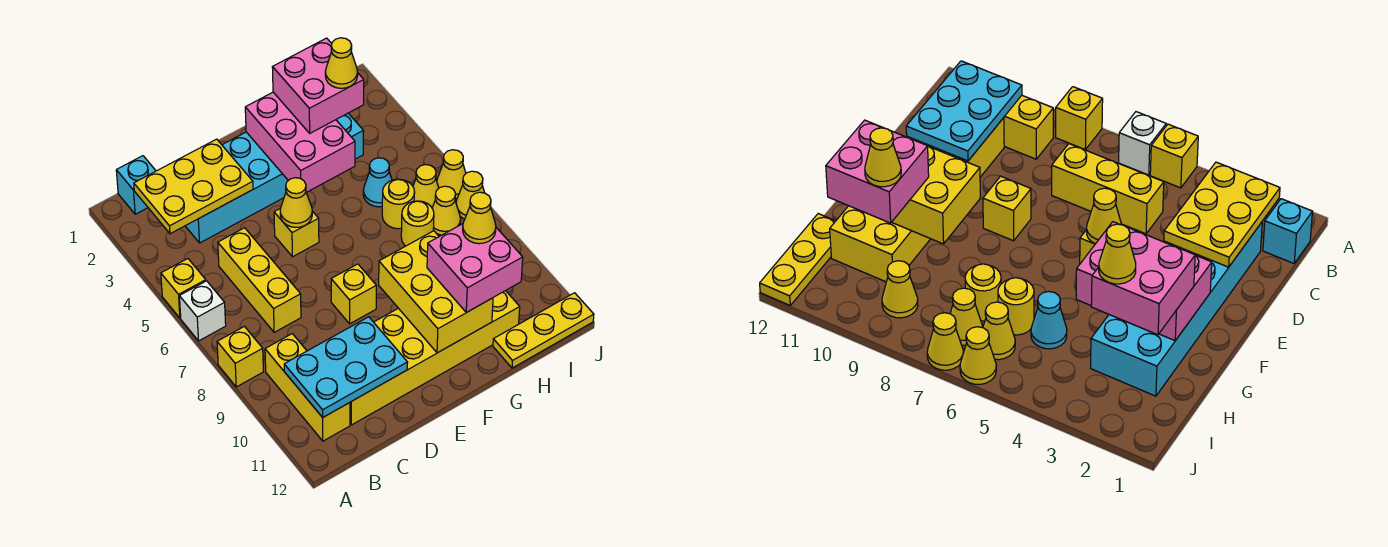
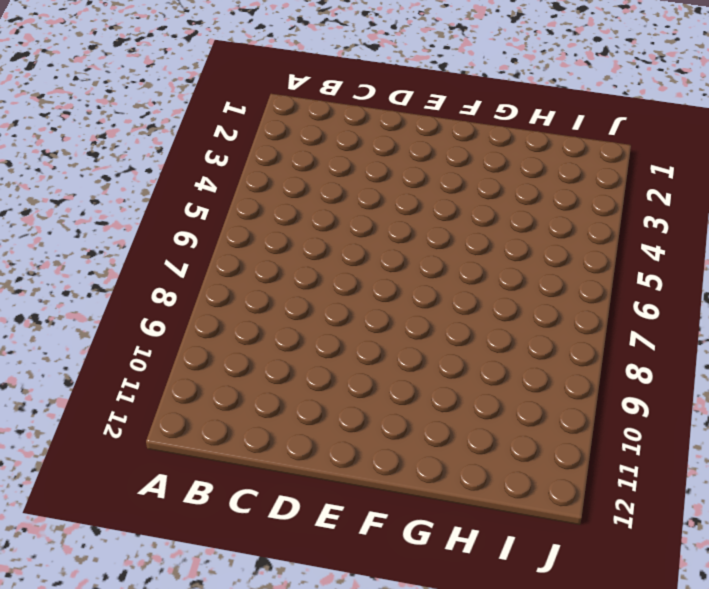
none -> yellow 1x1 brick [161,259,206,318]
none -> white 1x1 brick [179,281,226,341]
none -> yellow 1x1 brick [217,326,263,387]

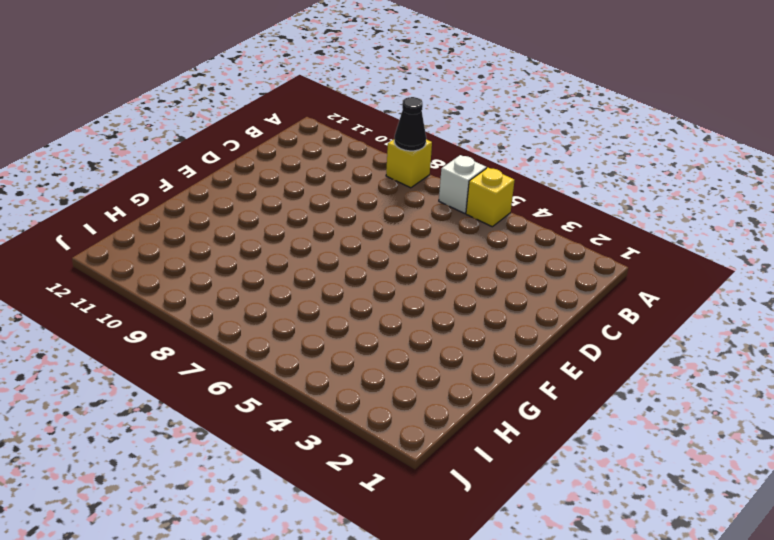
black 1x1 cone [394,97,426,151] -> none
none -> cyan 1x1 brick [116,156,156,214]
none -> yellow 1x3 brick [265,334,350,441]
none -> cyan 2x6 brick [186,113,364,243]

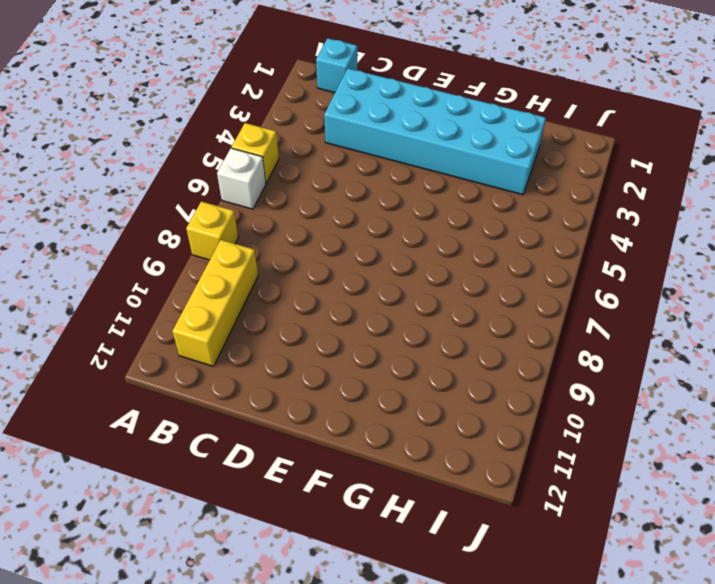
none -> yellow 1x3 brick [218,228,301,332]
none -> yellow 2x6 brick [350,291,520,425]
none -> yellow 1x1 brick [274,208,319,257]

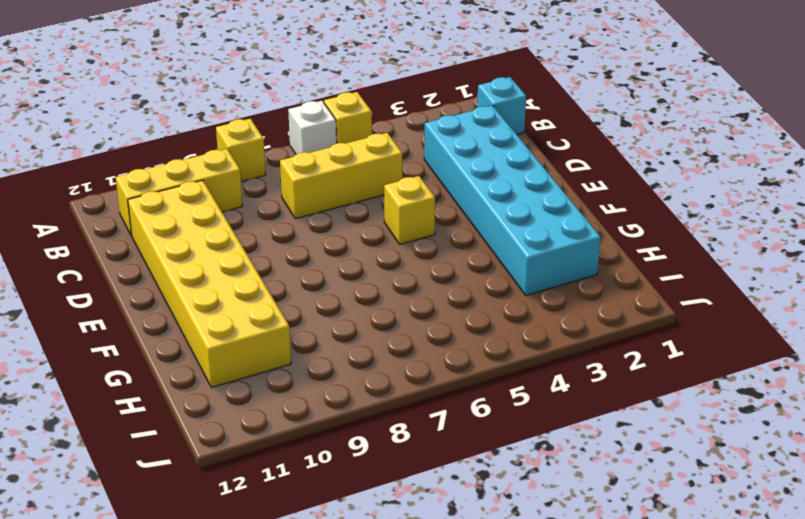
none -> yellow 1x1 brick [331,264,376,324]
none -> cyan 1x1 cone [363,158,392,207]
none -> yellow 1x1 round brick [382,179,415,229]

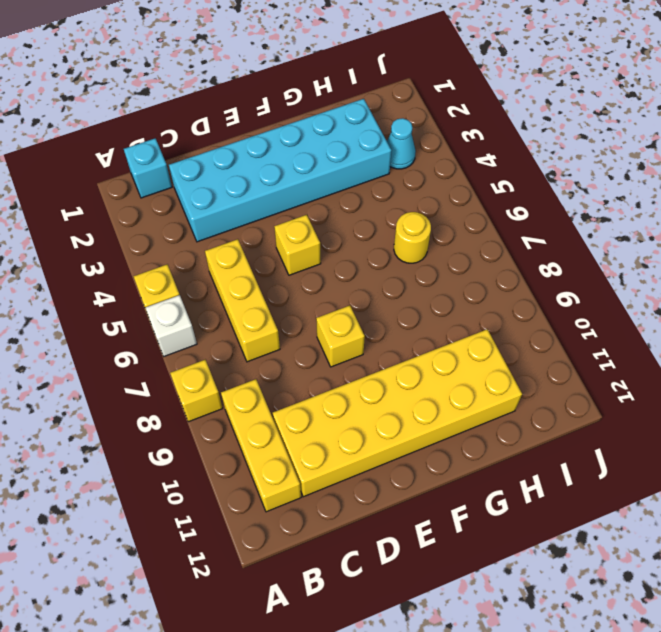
cyan 1x1 cone [387,118,416,169] -> cyan 1x1 cone moved to [363,158,392,207]
none -> yellow 1x1 round brick [401,201,434,246]
none -> yellow 1x3 plate [493,293,594,368]
none -> yellow 1x1 cone [413,165,439,207]

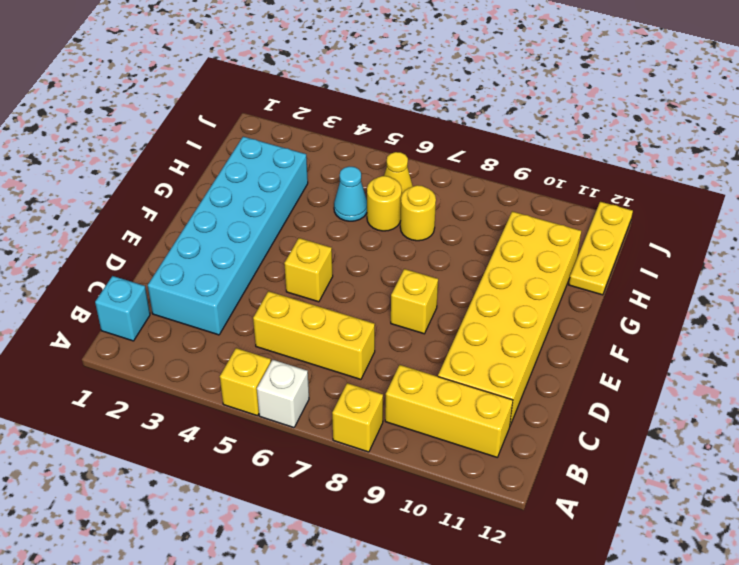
none -> yellow 1x1 cone [432,186,461,235]
none -> yellow 1x1 cone [882,261,918,318]
none -> yellow 1x1 cone [437,150,466,198]

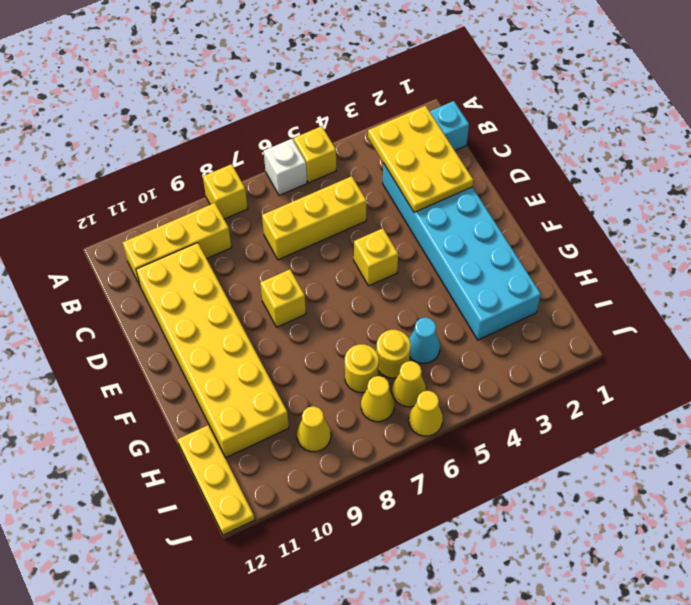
none -> yellow 1x1 cone [456,171,485,219]
none -> cyan 2x3 plate [284,317,408,417]
none -> yellow 1x1 cone [280,178,312,227]

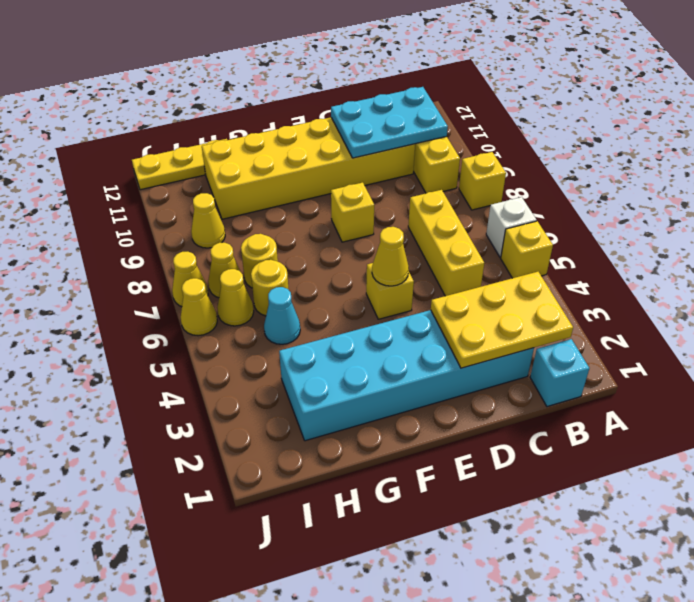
none -> pink 2x3 brick [245,92,355,192]
none -> yellow 2x3 brick [379,231,493,353]
none -> pink 2x2 brick [272,38,364,133]

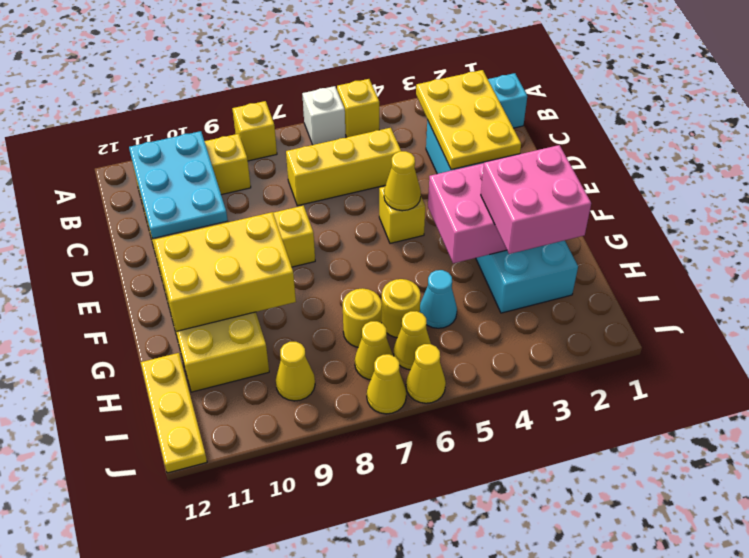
none -> pink 2x2 brick [427,224,523,312]
none -> yellow 1x1 cone [325,38,358,88]
none -> yellow 1x1 cone [463,192,496,244]

